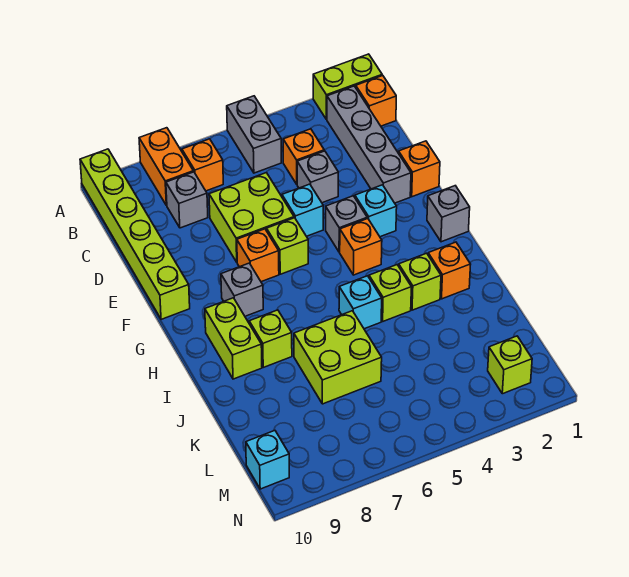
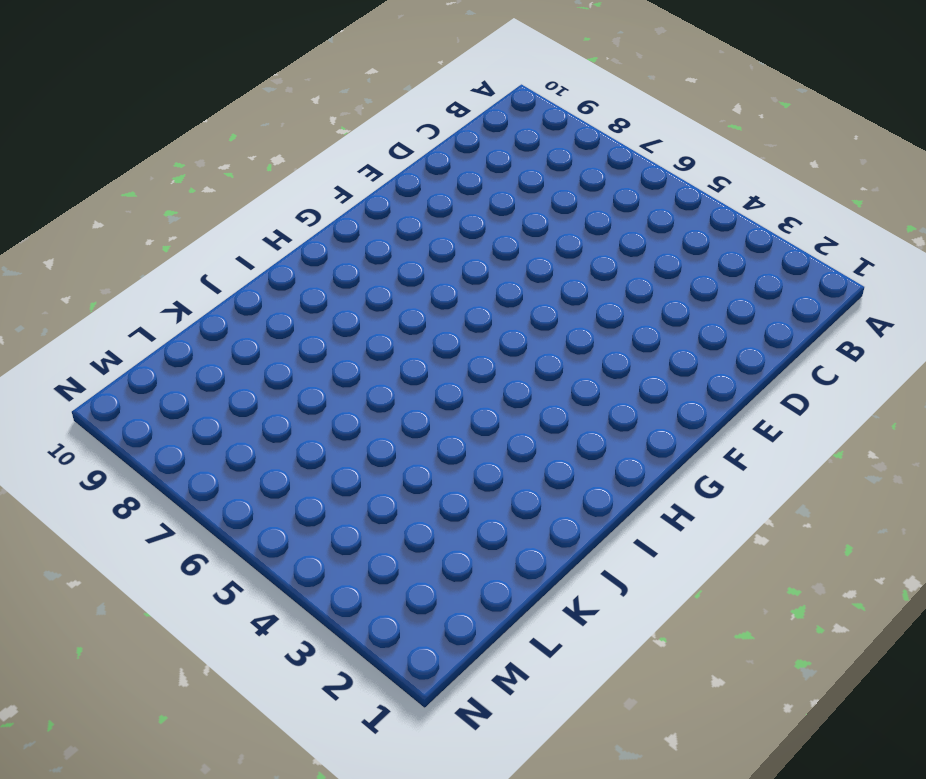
none -> lime 1x2 brick [313,54,382,119]
none -> grey 1x2 brick [227,96,281,173]
none -> orange 1x2 brick [139,128,193,206]

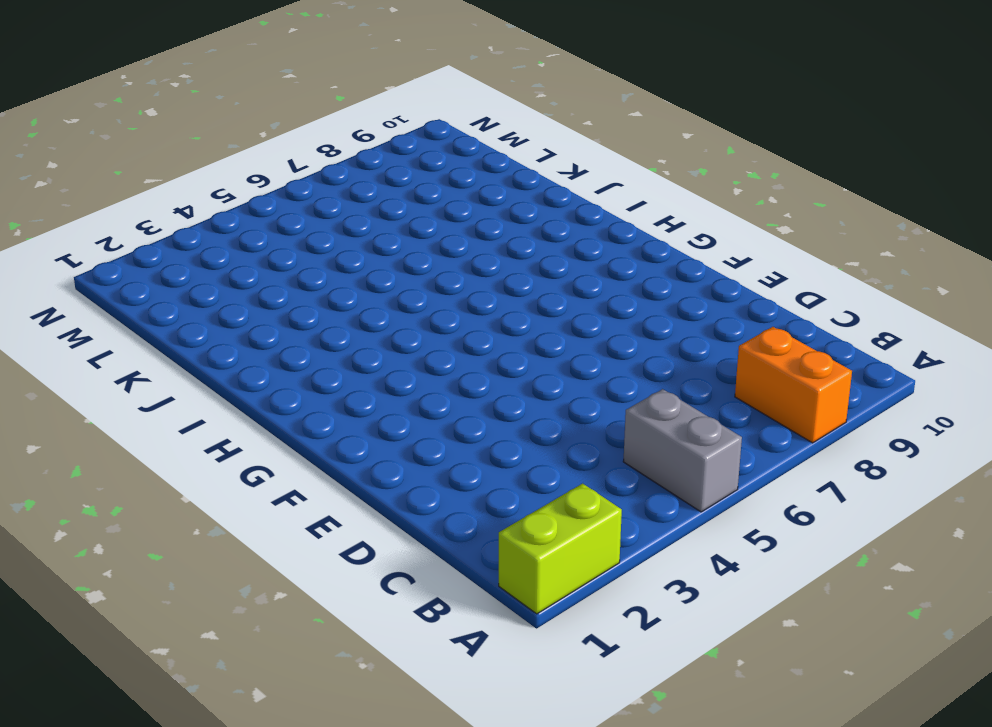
none -> lime 1x6 brick [80,149,190,319]
none -> orange 1x1 brick [356,75,396,126]
none -> grey 1x4 brick [327,86,411,203]

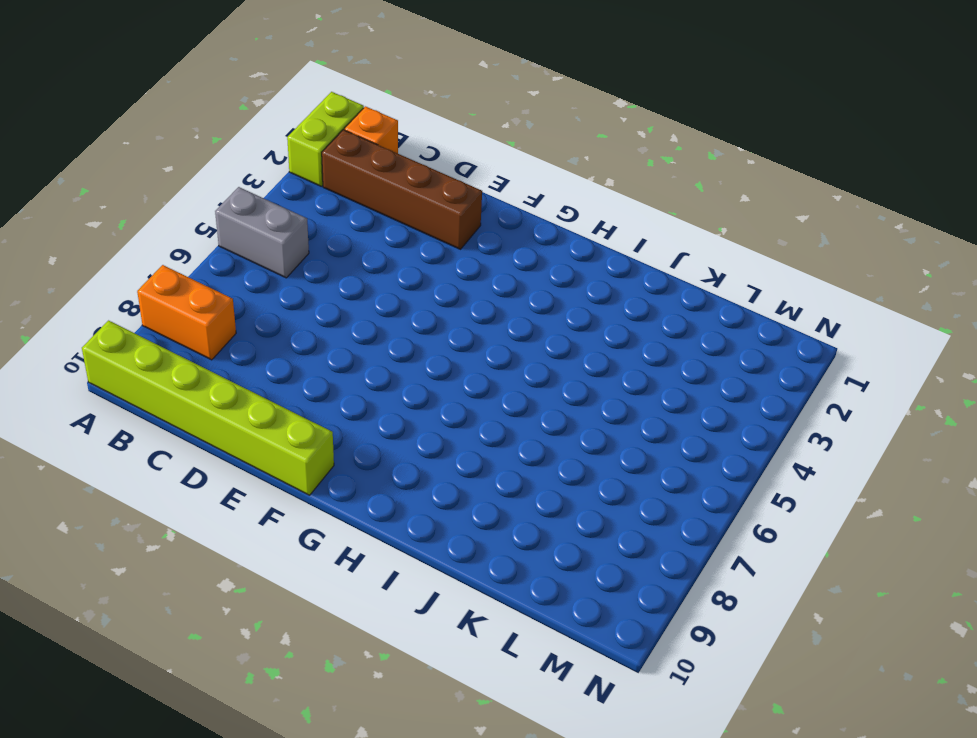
brown 1x4 brick [322,130,482,249] -> grey 1x4 brick [327,86,411,203]
none -> orange 1x1 brick [182,139,223,191]
none -> orange 1x1 brick [283,129,324,184]
none -> grey 1x1 brick [166,172,208,228]

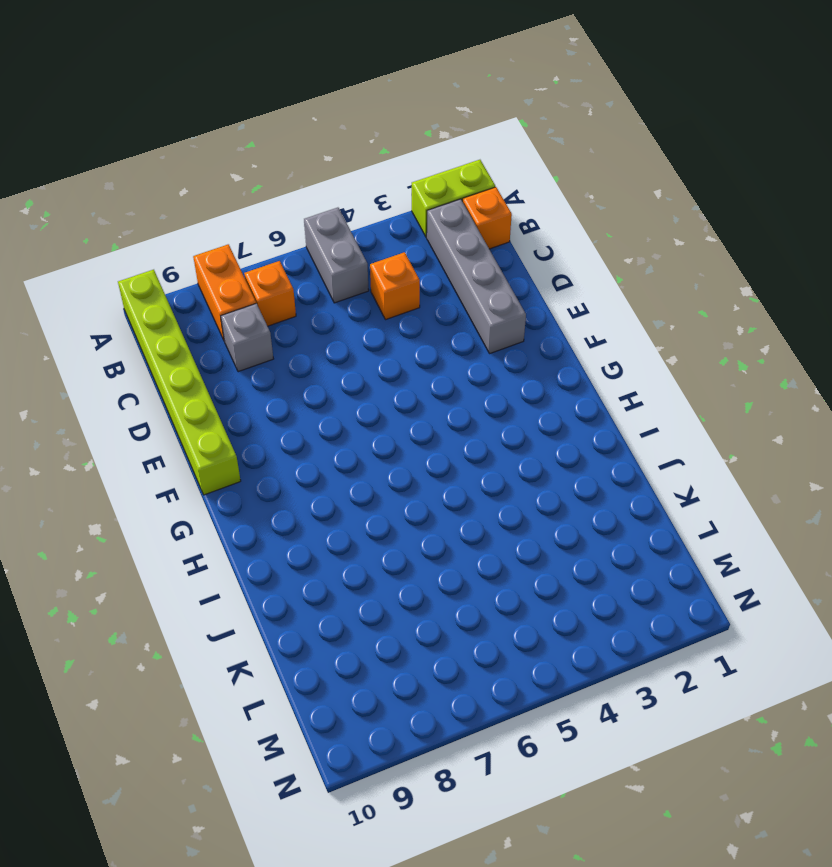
none -> grey 1x1 brick [297,151,338,203]
none -> lime 2x2 brick [209,173,294,262]
none -> orange 1x1 brick [399,141,440,197]

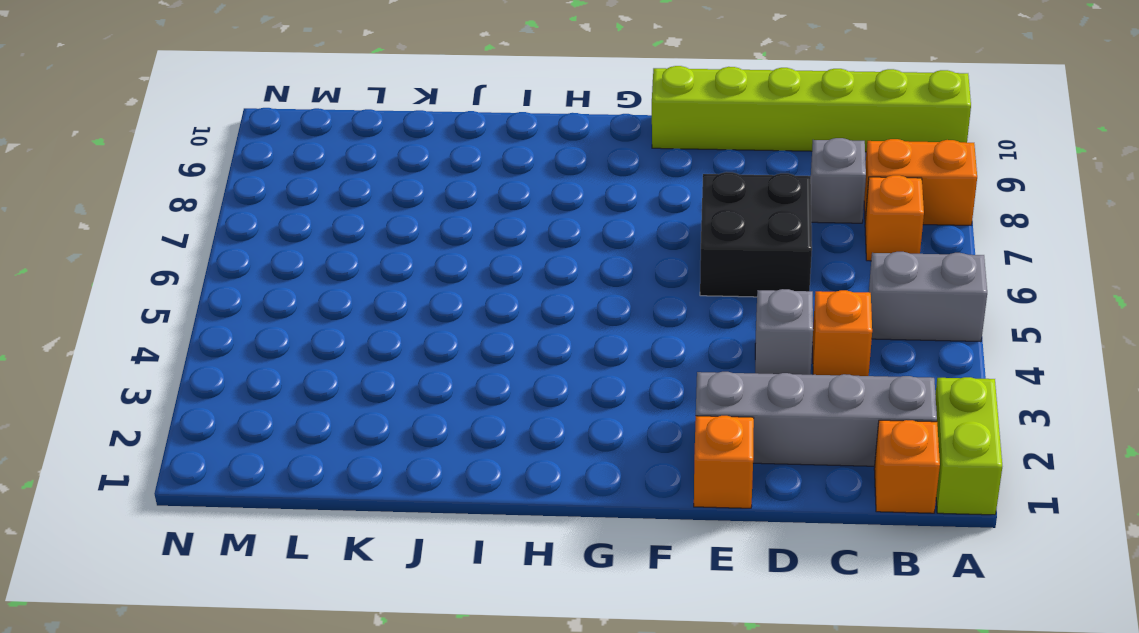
black 2x2 brick [700,172,812,297] -> lime 2x2 brick [209,173,294,262]
none -> cyan 1x1 brick [282,184,323,236]
none -> cyan 1x1 brick [355,185,397,237]
none -> grey 1x1 brick [326,196,367,252]

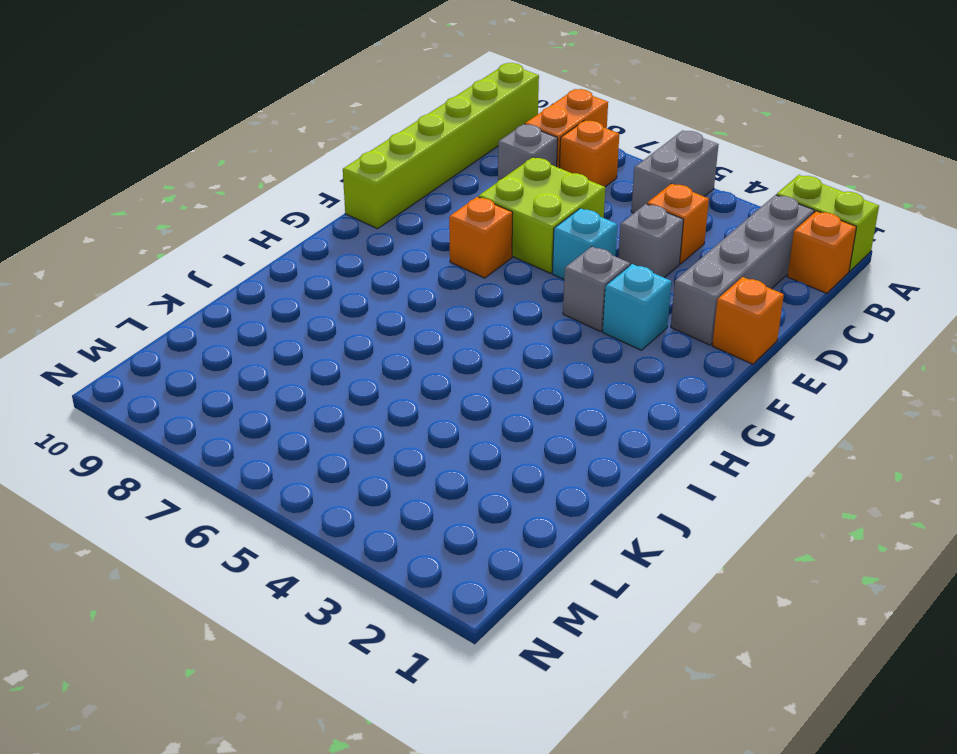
none -> lime 1x1 brick [267,218,308,274]
none -> grey 1x1 brick [427,186,470,242]
none -> orange 1x1 brick [340,218,382,275]

